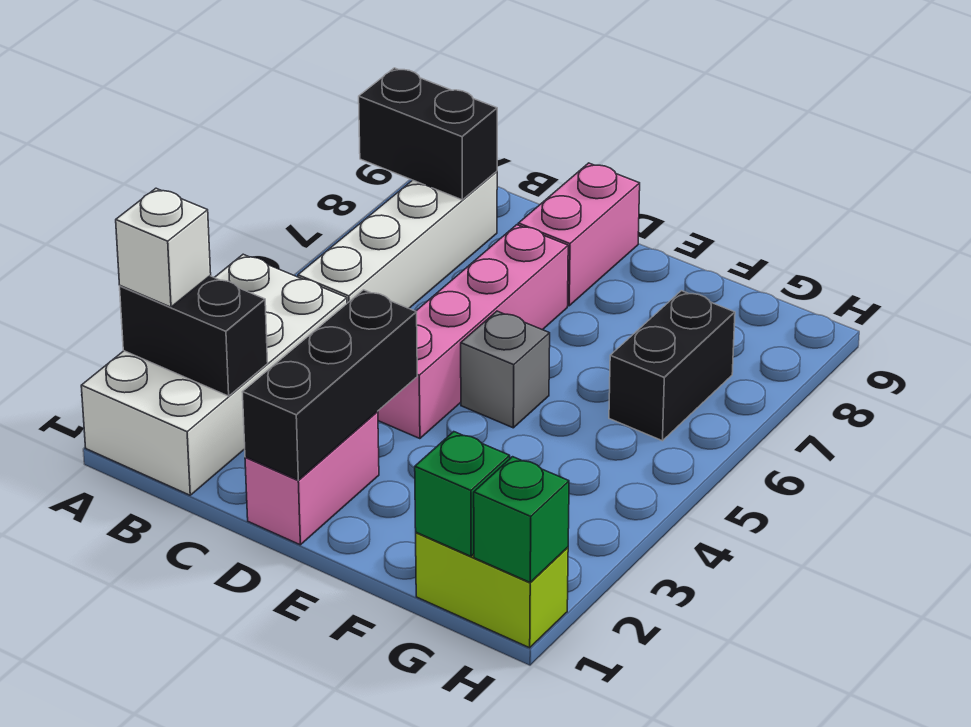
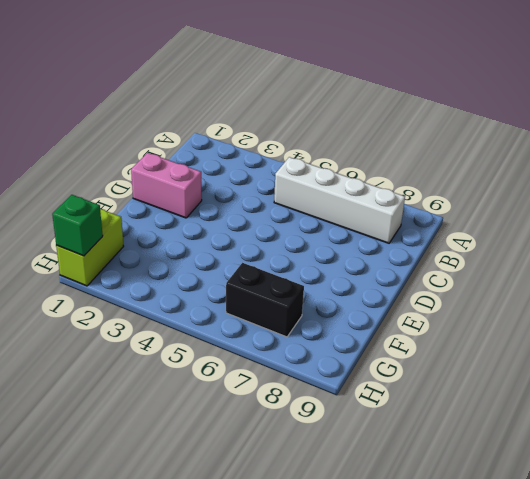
none -> white 2x4 brick [81,254,347,495]
none -> pink 1x4 brick [378,225,568,439]
none -> pink 1x2 brick [518,163,640,306]

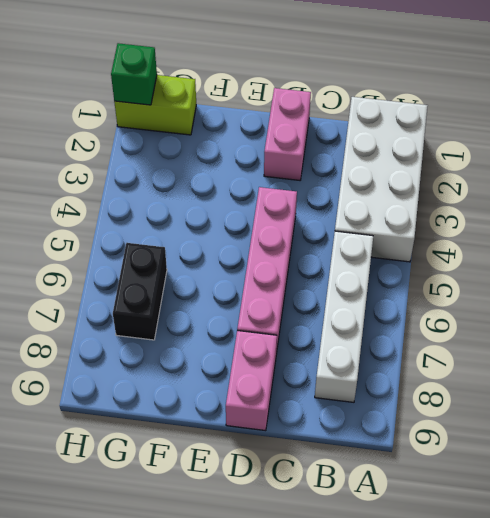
none -> grey 1x1 brick [461,311,550,428]
none -> black 1x2 brick [120,276,268,396]
none -> black 1x2 brick [359,68,497,200]

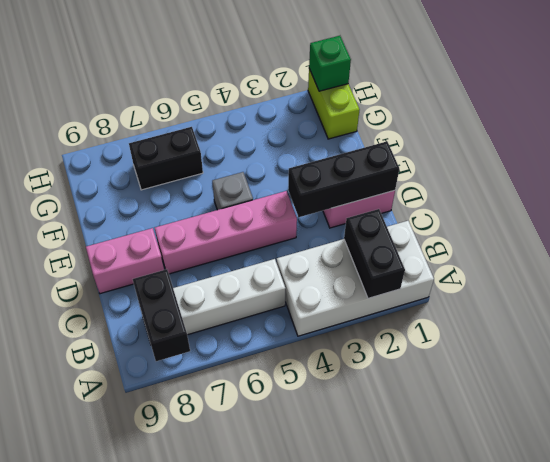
none -> green 1x1 brick [415,432,510,556]
none -> white 1x1 brick [116,188,211,307]

